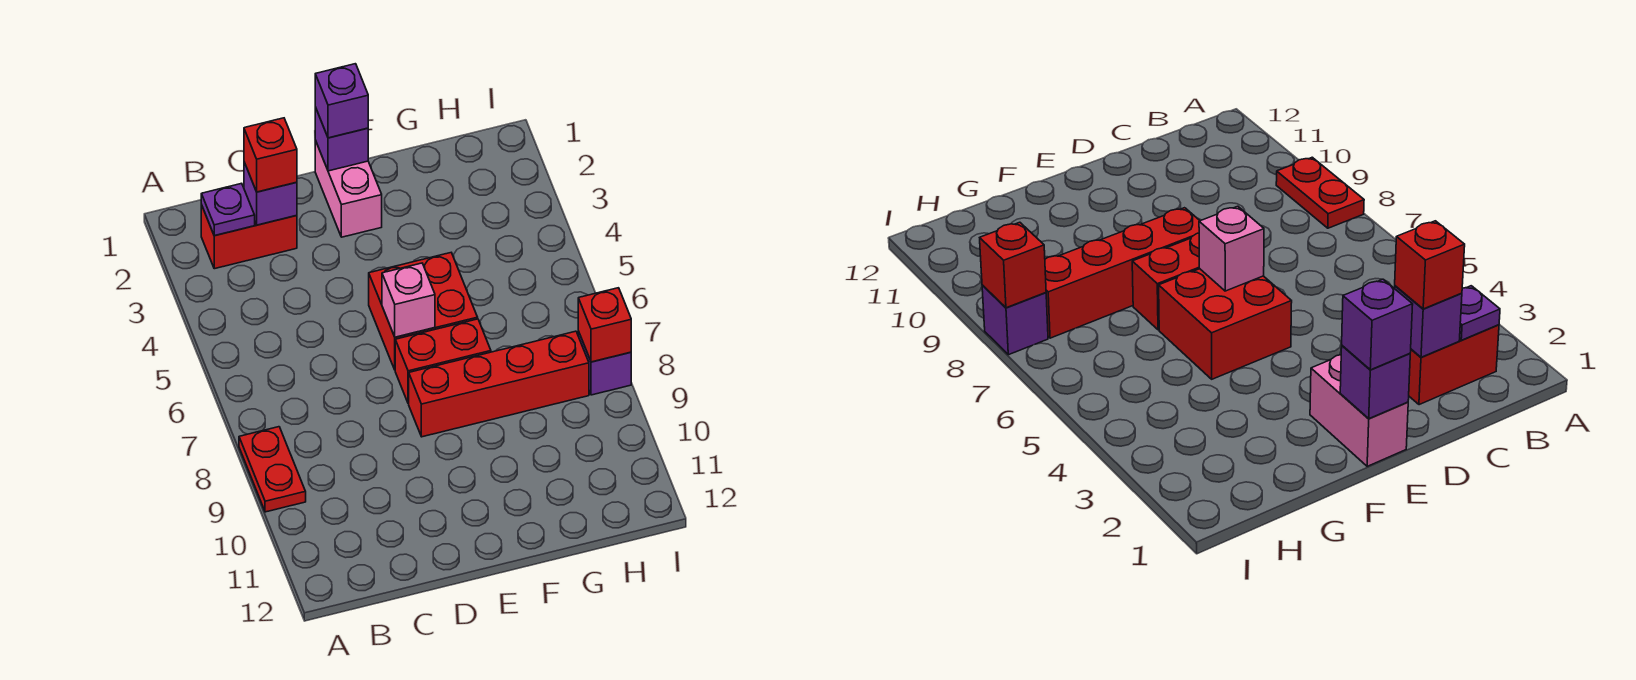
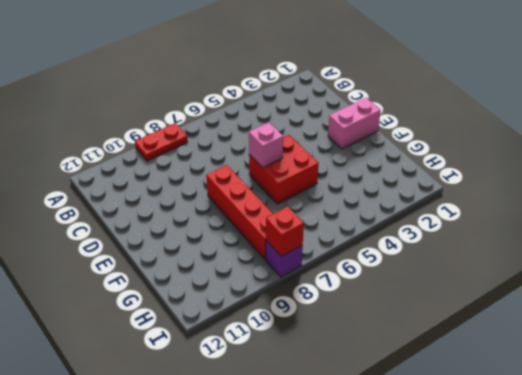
none -> red 1x2 brick [201,205,297,269]
none -> red 1x2 brick [395,319,491,404]
none -> purple 1x1 plate [201,183,255,236]

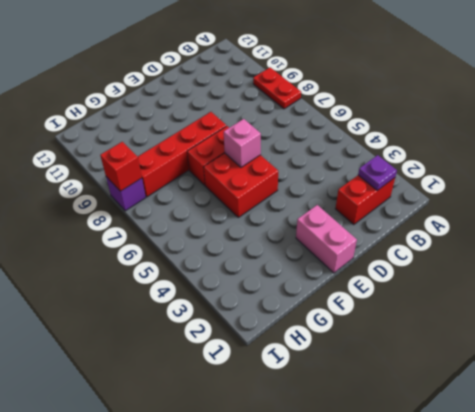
none -> purple 1x1 brick [244,162,297,225]
none -> purple 1x1 brick [315,107,368,171]
none -> red 1x1 brick [244,118,297,192]

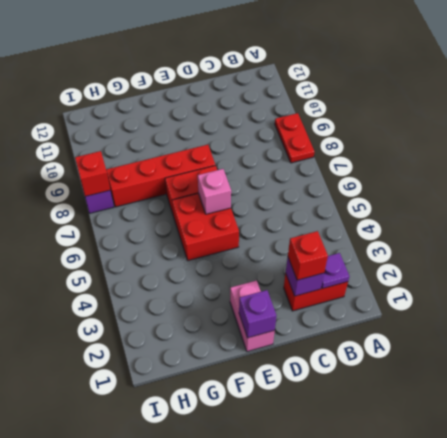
none -> purple 1x1 brick [315,64,368,138]

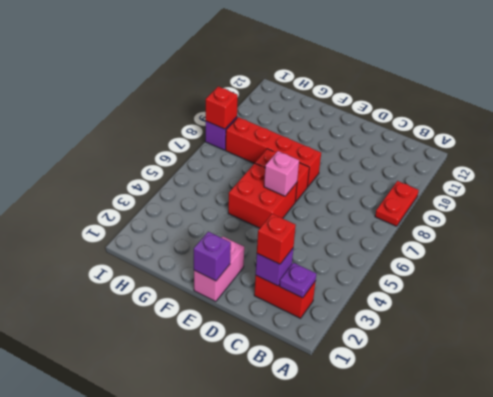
none -> purple 1x1 brick [315,64,368,138]

